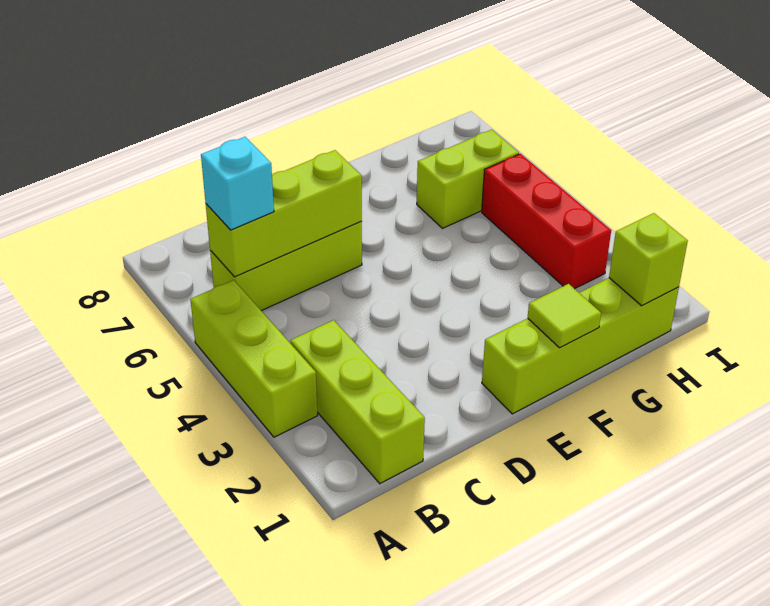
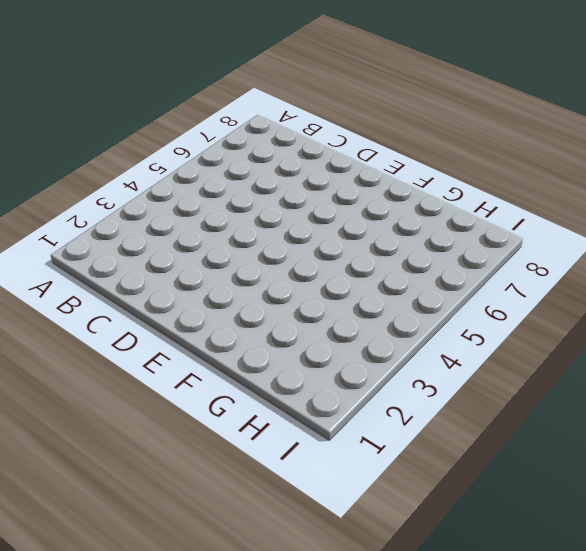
none -> lime 1x3 brick [190,280,317,437]
none -> lime 1x3 brick [291,320,425,483]

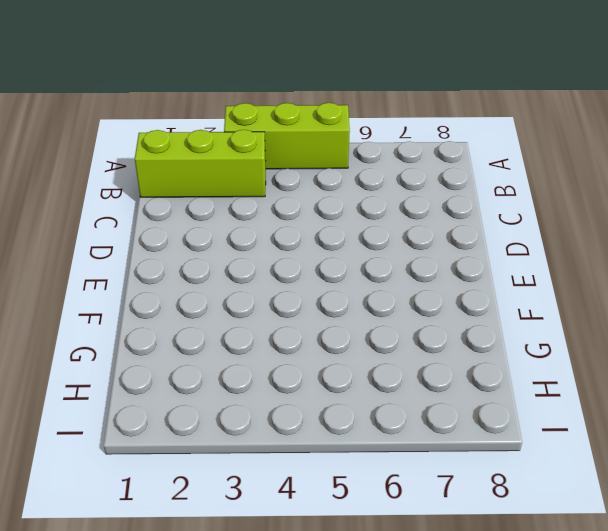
none -> lime 1x3 brick [210,222,362,311]
none -> lime 1x4 brick [482,278,679,414]

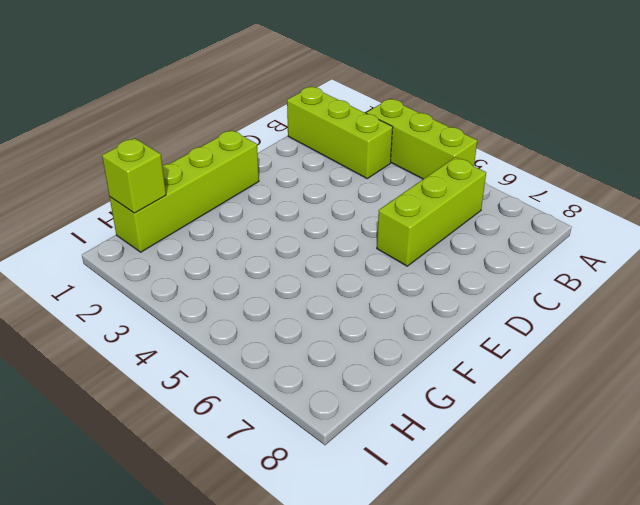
none -> lime 1x2 brick [417,130,519,228]
none -> red 1x3 brick [482,154,611,289]

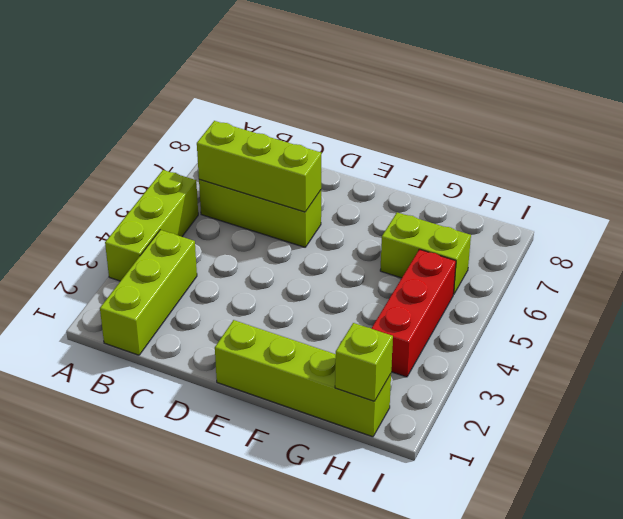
none -> lime 1x1 tile [528,284,601,348]
none -> cyan 1x1 brick [201,137,274,230]

